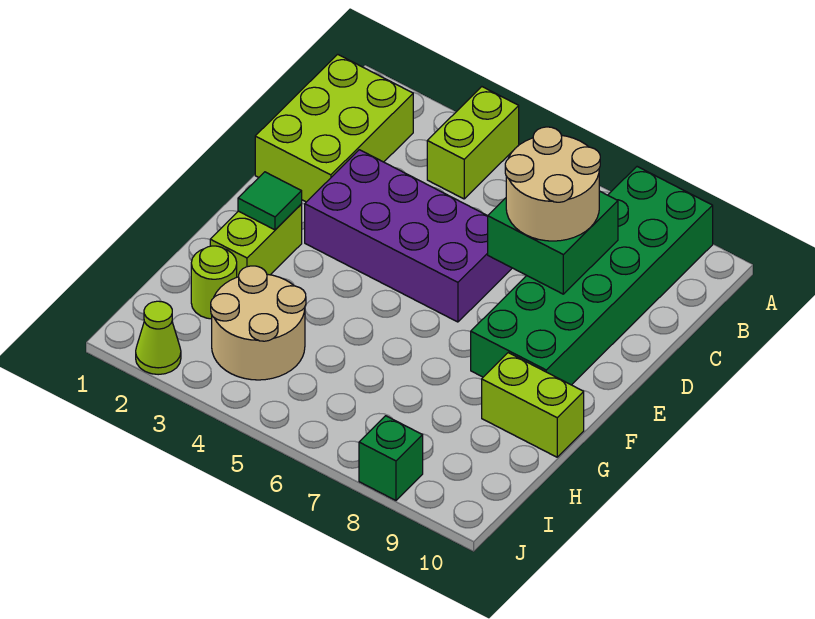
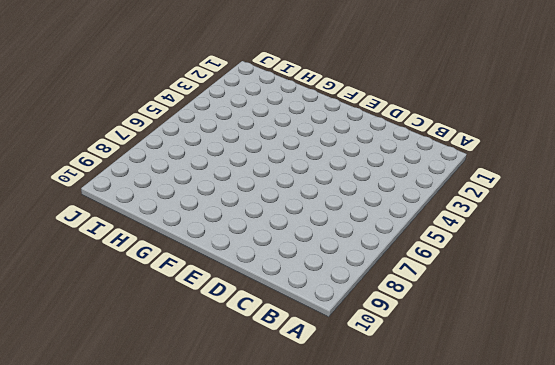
none -> lime 1x2 brick [427,87,519,199]
none -> green 2x6 brick [471,167,713,385]
none -> lime 2x3 brick [255,54,413,202]

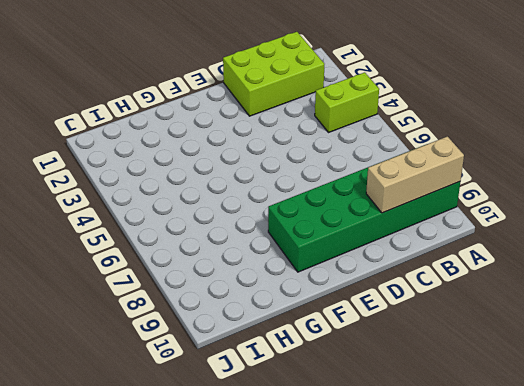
tan 1x3 brick [366,136,464,213] -> none
none -> purple 2x4 brick [305,150,512,322]
none -> lime 1x2 brick [210,204,302,277]
none -> lime 1x2 brick [482,353,584,457]

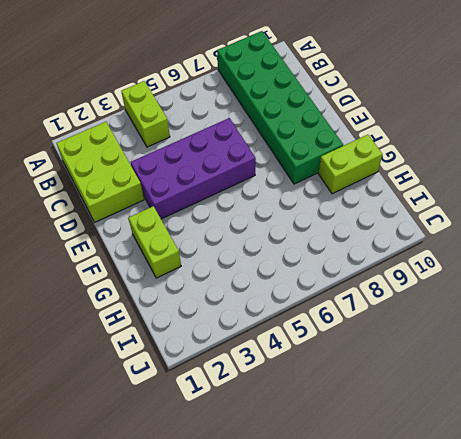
none -> lime 1x1 round brick [191,246,237,319]
none -> tan 2x2 round brick [211,266,306,380]
none -> lime 1x1 cone [136,301,181,375]

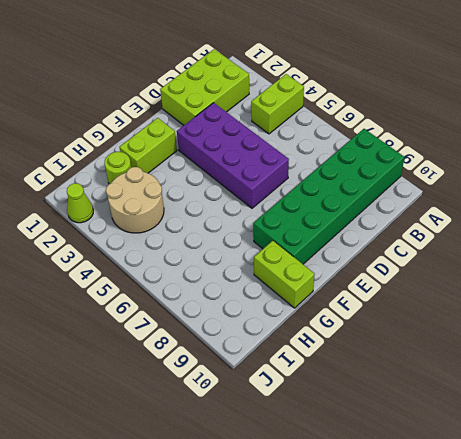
none -> green 1x1 brick [359,416,423,500]
none -> green 2x2 brick [488,191,618,294]
none -> green 1x1 tile [238,172,302,230]

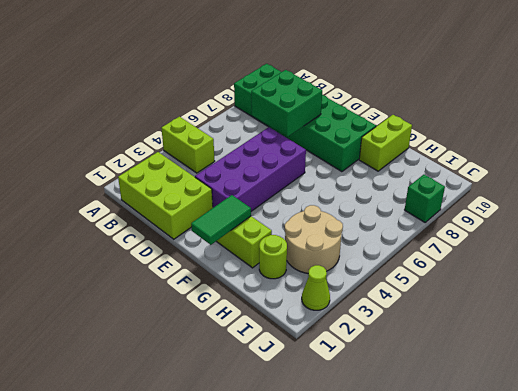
green 1x2 tile [191,195,251,245] -> green 1x1 tile [238,172,302,230]
none -> tan 2x2 round brick [505,127,600,241]

